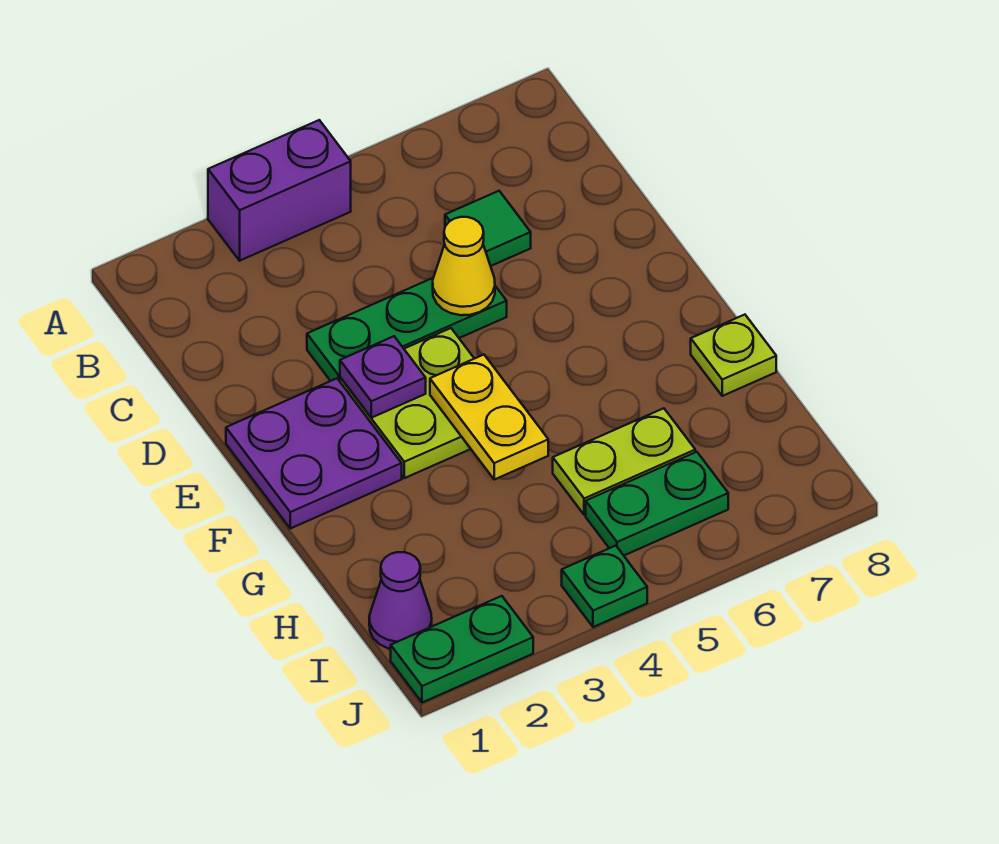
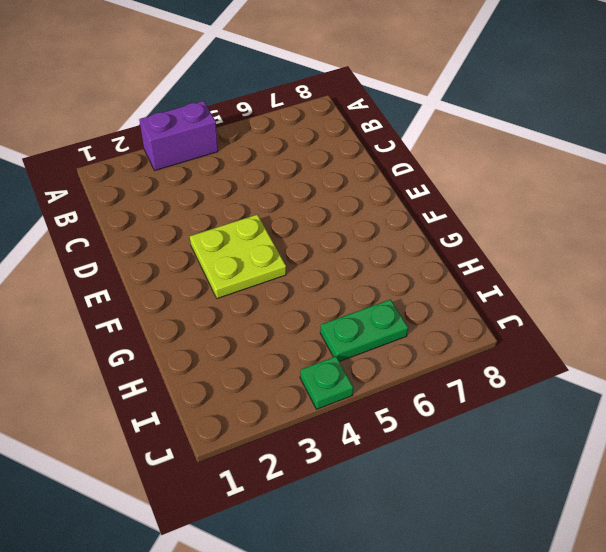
none -> green 1x1 tile [445,191,531,266]
none -> green 1x3 plate [307,278,507,381]
none -> purple 2x2 plate [226,379,402,528]

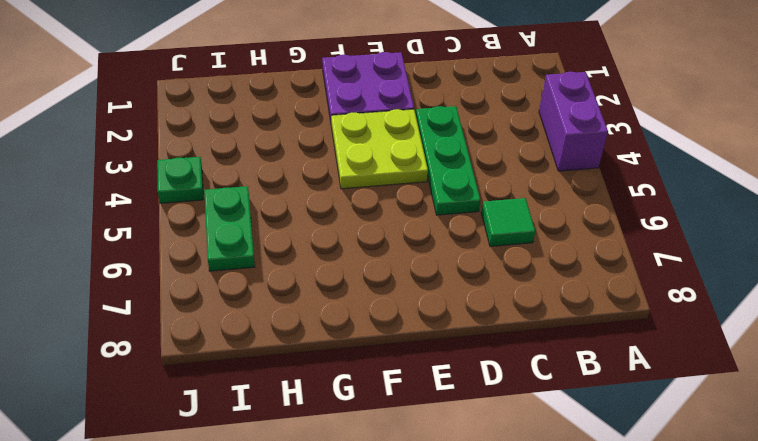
none -> lime 1x1 plate [691,315,776,396]
none -> lime 1x2 plate [553,408,695,515]
none -> purple 1x1 cone [369,552,432,649]

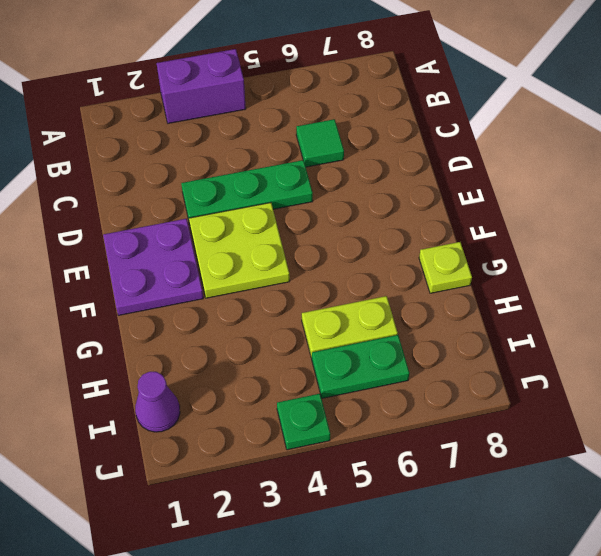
none -> green 1x2 plate [391,596,533,703]
none -> yellow 1x1 cone [433,217,495,315]
none -> purple 1x1 plate [340,336,426,418]

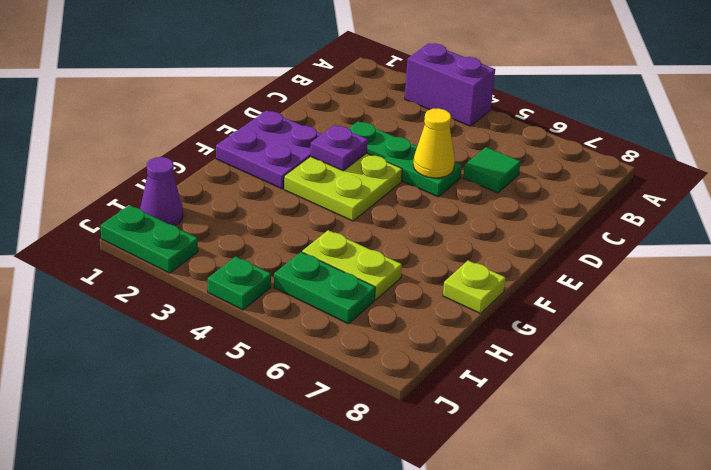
none -> yellow 1x2 plate [430,355,548,479]

